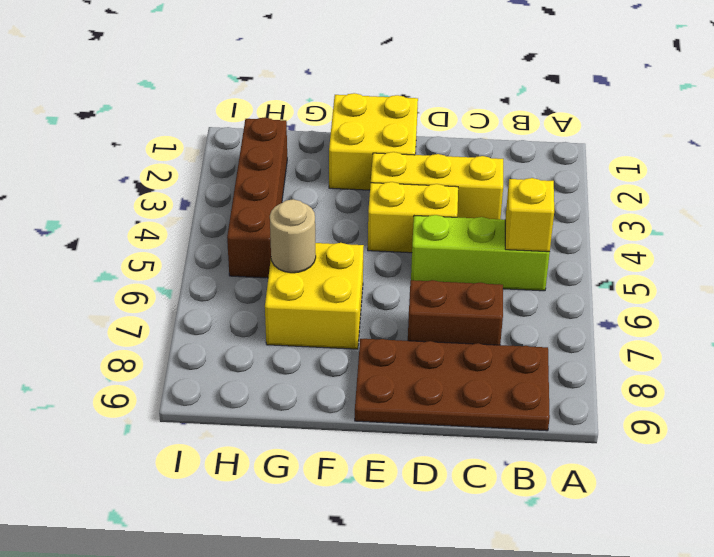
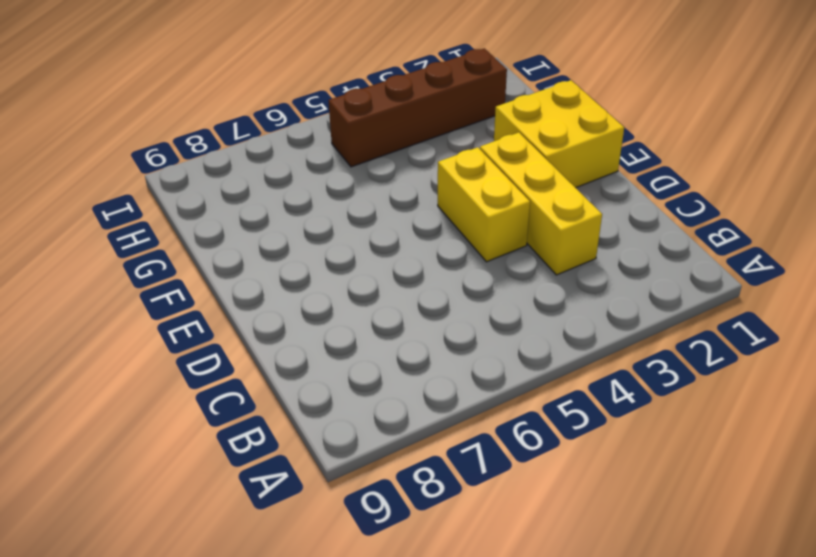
none -> lime 1x3 brick [411,215,550,291]
none -> brown 2x4 plate [355,339,550,431]

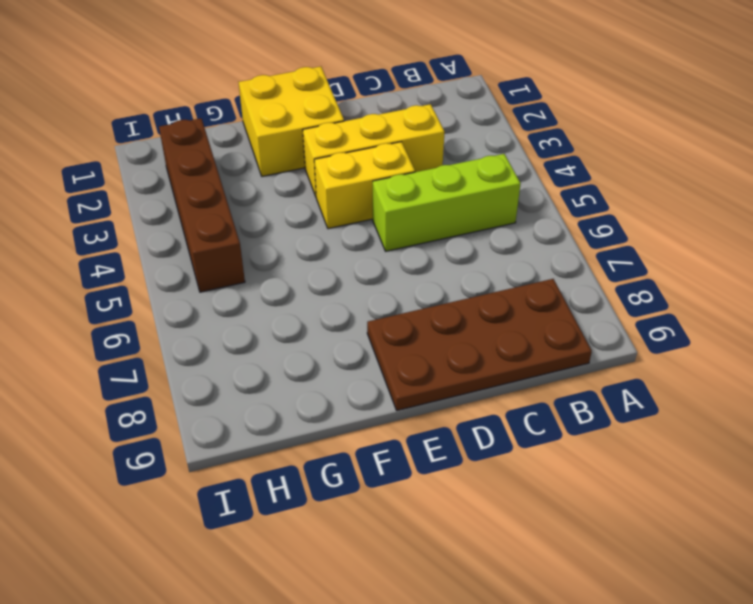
none -> brown 1x2 brick [408,280,503,345]
none -> yellow 2x2 brick [265,243,364,349]

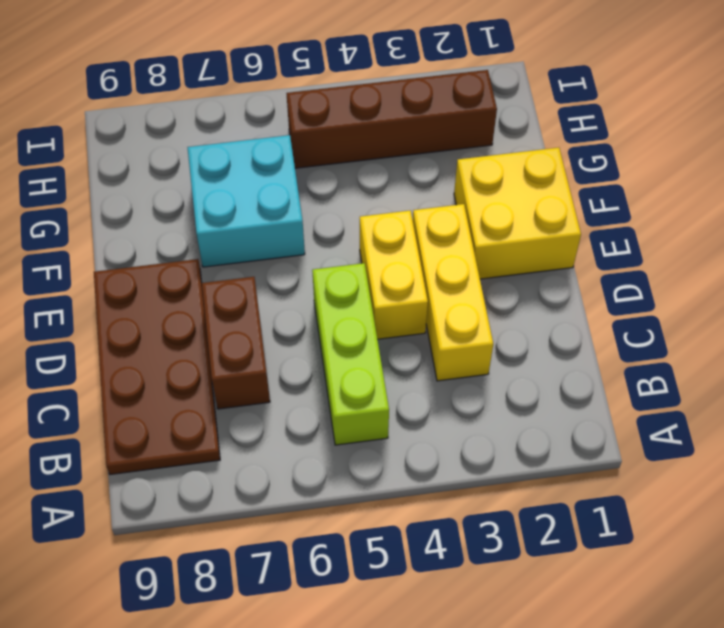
cyan 2x2 brick [187,135,305,267] -> yellow 2x2 brick [265,243,364,349]
none -> yellow 1x1 brick [505,178,554,252]
none -> tan 1x1 round brick [270,199,316,273]

